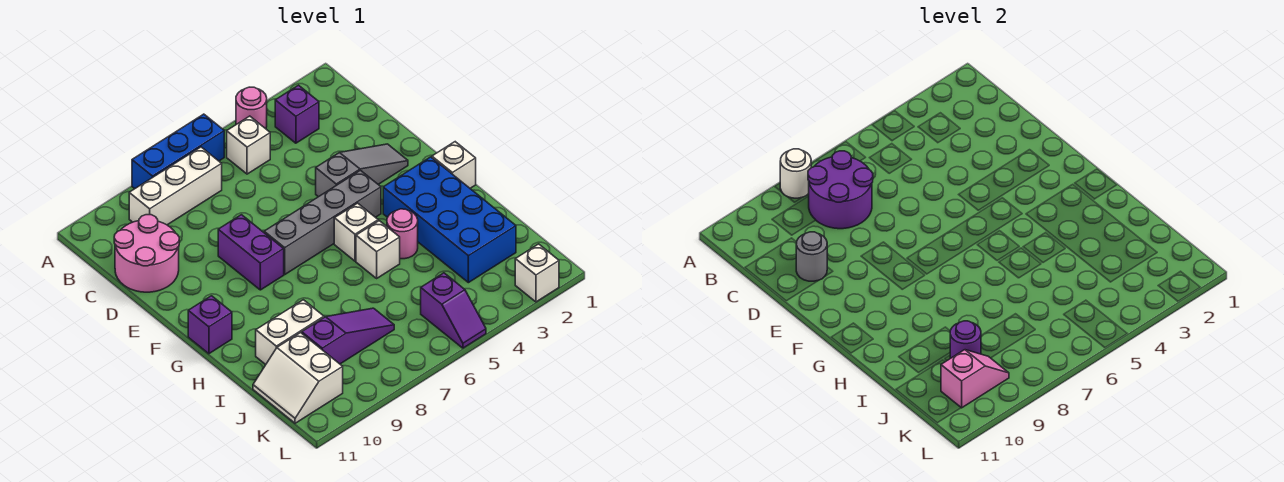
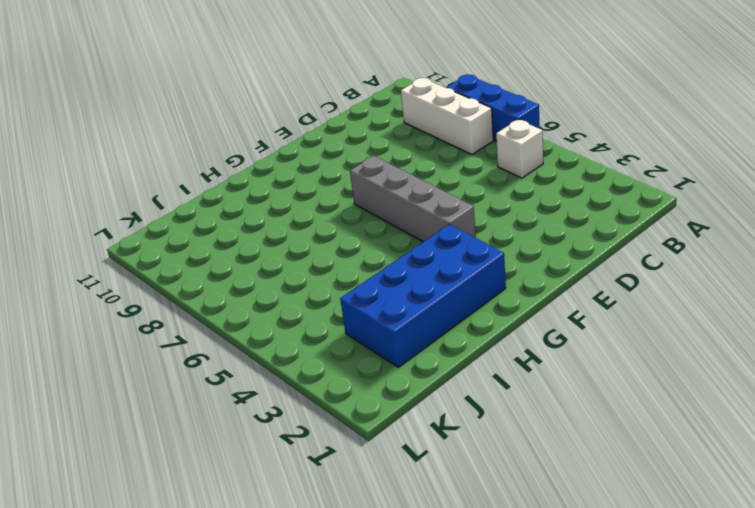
none -> pink 1x1 round brick [236,87,267,129]
none -> purple 1x1 brick [275,85,319,143]
none -> pink 2x2 round brick [114,215,179,292]

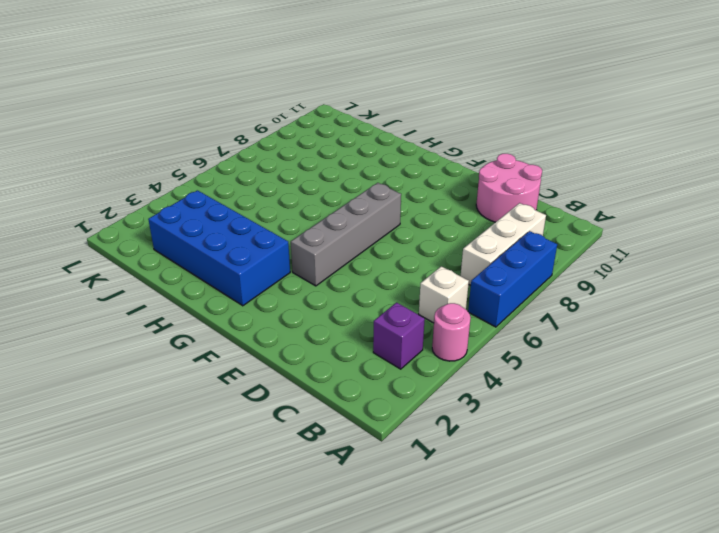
none -> grey 1x3 slope [316,144,408,197]
none -> purple 1x2 brick [218,215,284,290]
none -> white 1x1 brick [432,142,476,188]

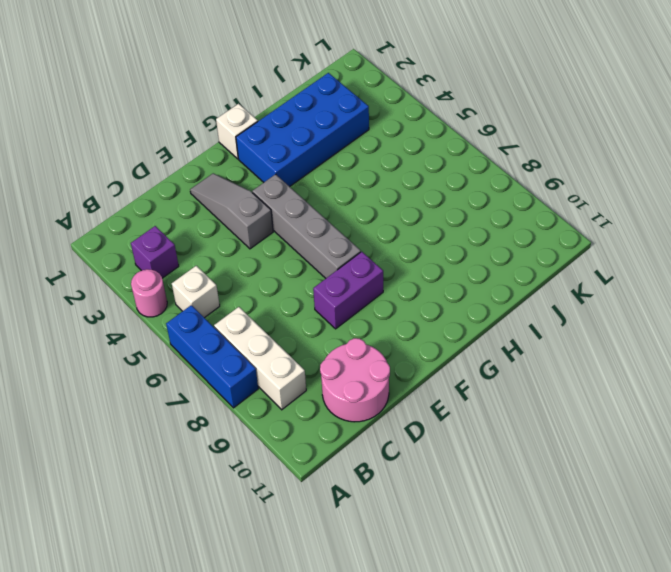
none -> white 1x1 brick [334,203,378,261]
none -> purple 1x1 brick [188,296,232,354]
none -> pink 1x1 round brick [387,209,418,259]

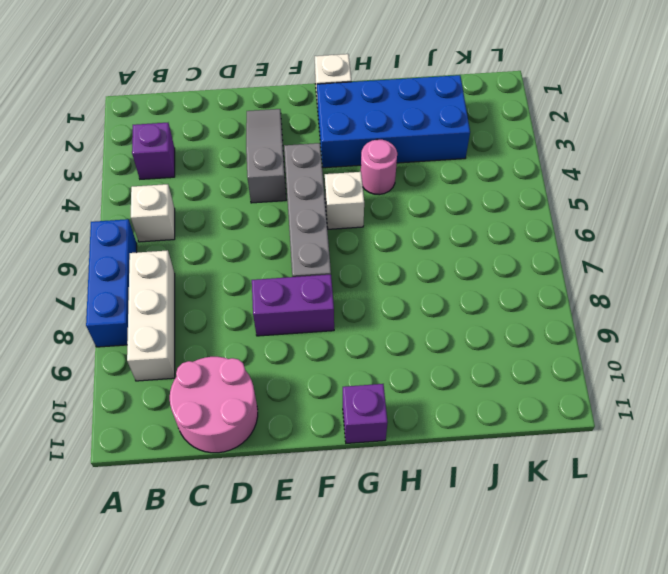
none -> pink 1x1 round brick [236,87,267,129]
none -> white 1x1 brick [356,221,400,278]
none -> white 1x2 brick [256,300,324,365]

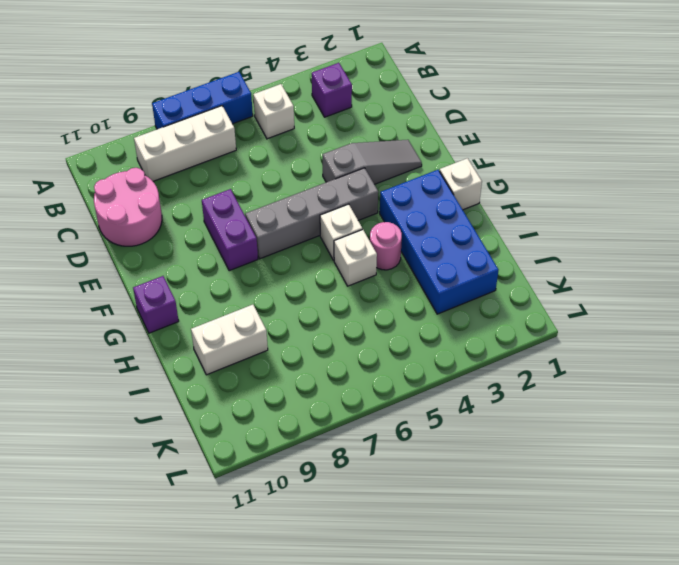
none -> pink 1x1 round brick [236,87,267,129]
none -> purple 1x3 slope [302,308,394,364]
none -> white 2x2 slope [253,333,343,423]

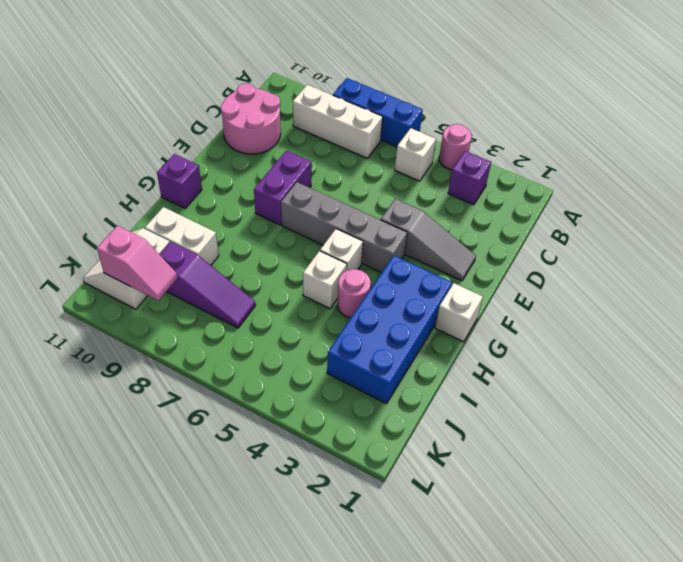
none -> purple 1x2 slope [421,273,486,348]
none -> white 1x1 brick [515,244,559,302]
none -> white 1x1 round brick [780,149,811,198]

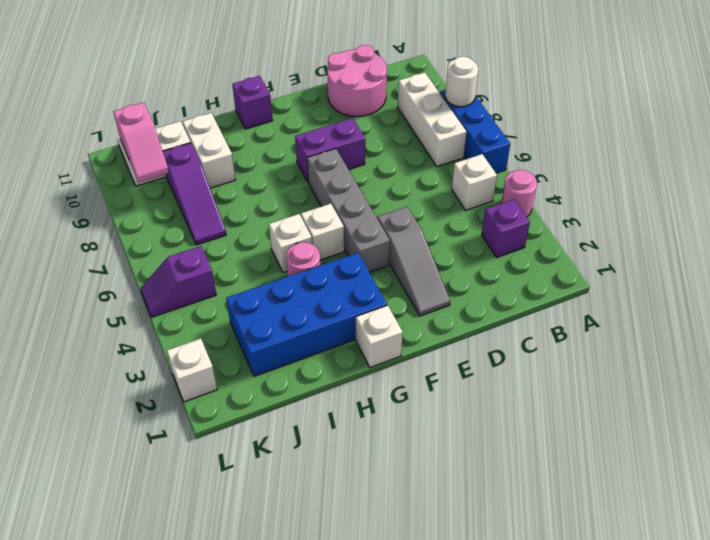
none -> purple 2x2 round brick [808,151,873,229]
none -> grey 1x1 round brick [796,232,827,281]
none -> purple 1x1 round brick [950,321,981,358]

